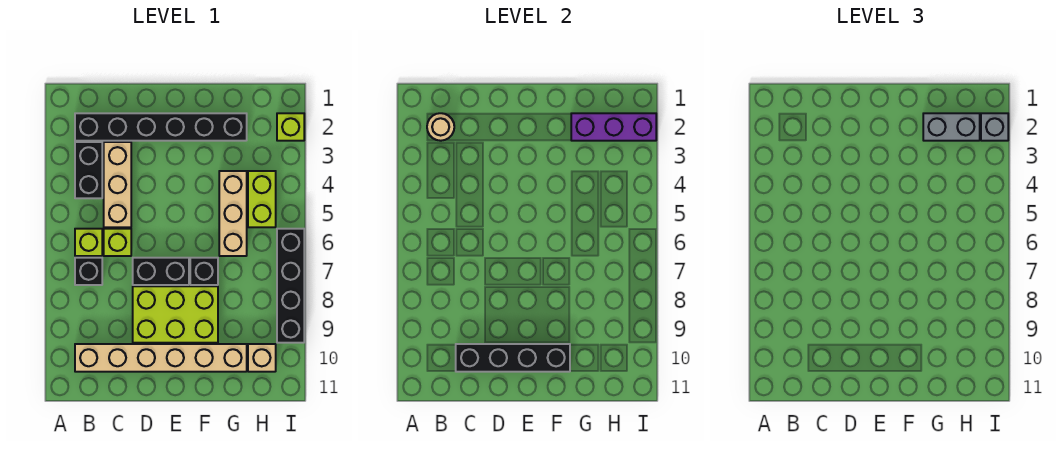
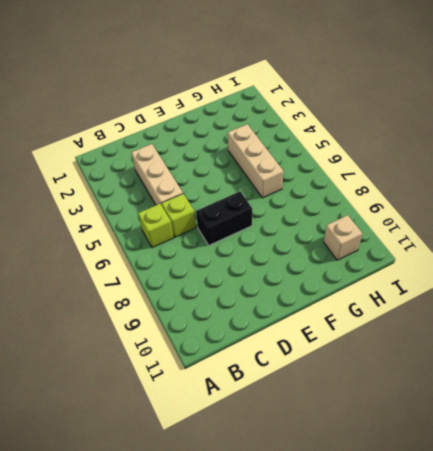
none -> black 1x6 brick [75,113,247,141]
none -> black 1x2 brick [75,142,102,198]
none -> black 1x1 brick [75,258,102,285]

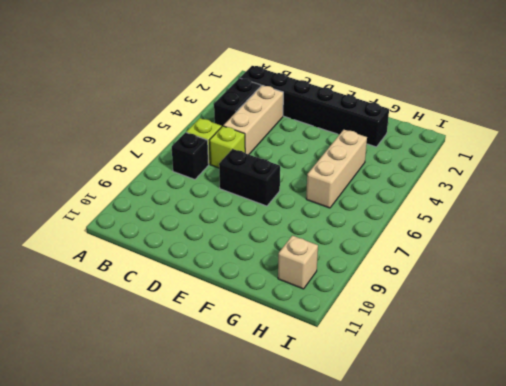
none -> tan 1x6 brick [75,344,247,372]
none -> lime 2x3 brick [133,286,218,343]
none -> black 1x1 brick [190,258,218,285]

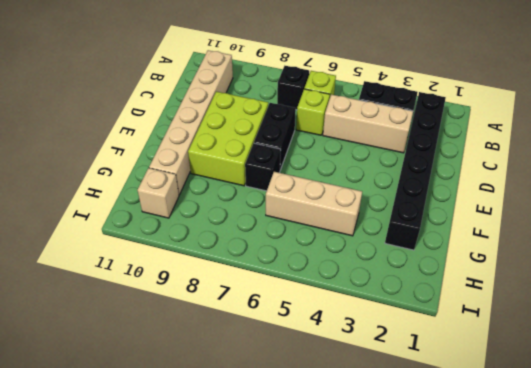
none -> lime 1x2 brick [248,171,276,227]
none -> lime 1x1 brick [277,113,304,141]
none -> black 1x4 brick [277,229,304,343]

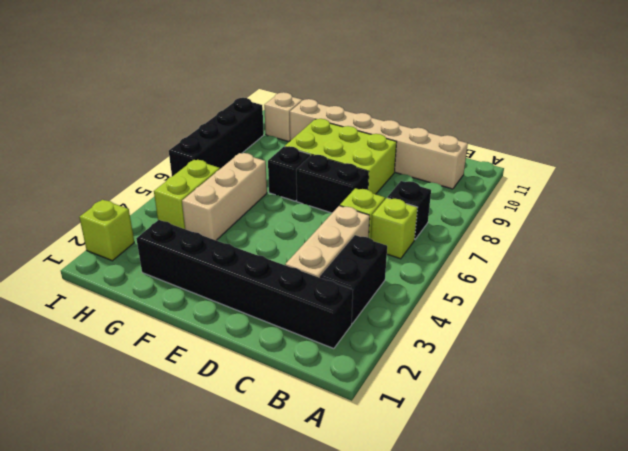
none -> tan 1x1 round brick [427,113,454,141]
none -> black 1x4 brick [456,344,570,372]
none -> purple 1x3 brick [571,113,656,141]

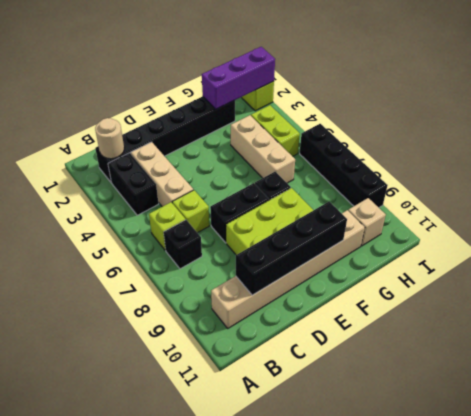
none -> grey 1x2 brick [923,113,980,141]
none -> grey 1x1 brick [981,113,1008,141]

